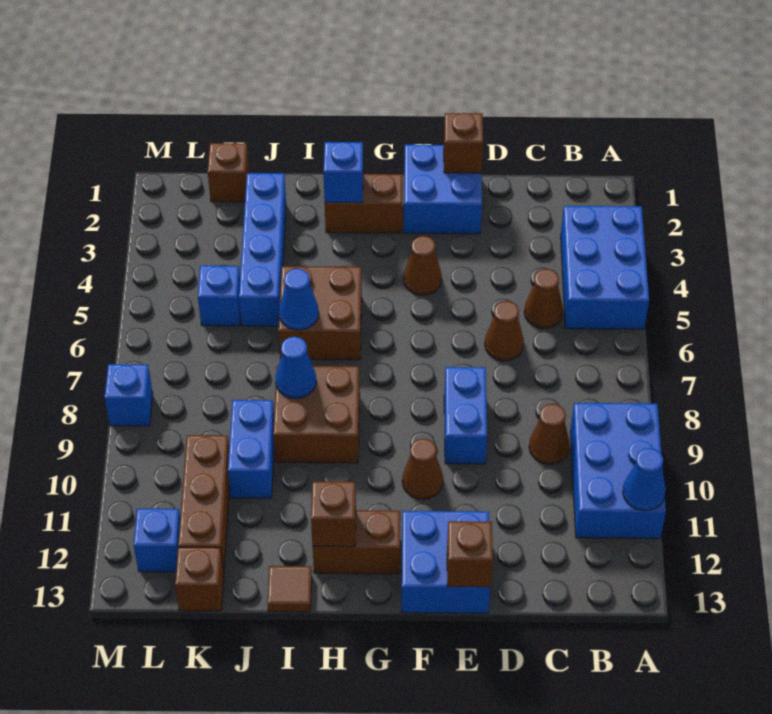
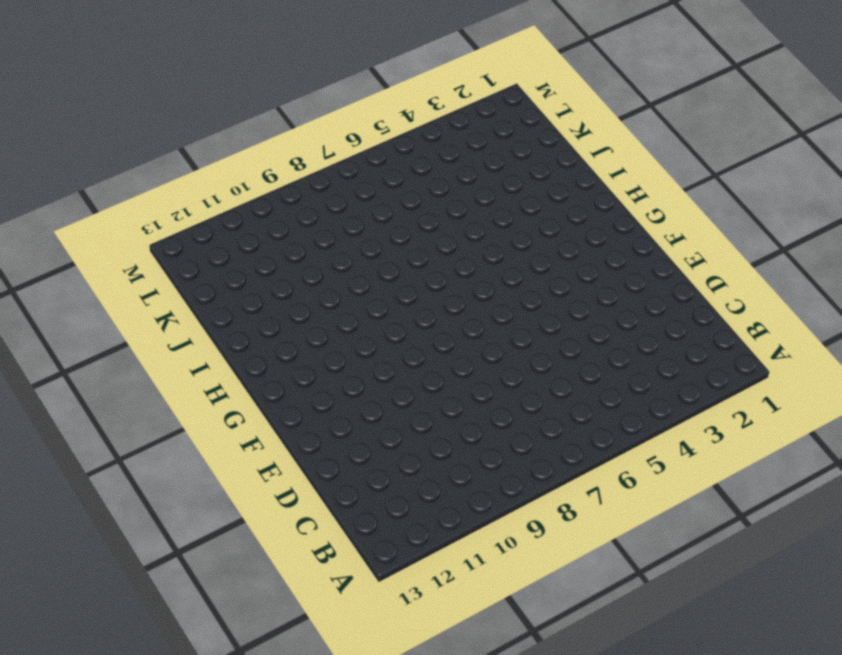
none -> blue 2x3 brick [561,206,649,329]
none -> blue 2x3 brick [570,403,666,538]
none -> brown 1x1 cone [524,269,563,328]
none -> brown 1x1 cone [529,404,570,464]

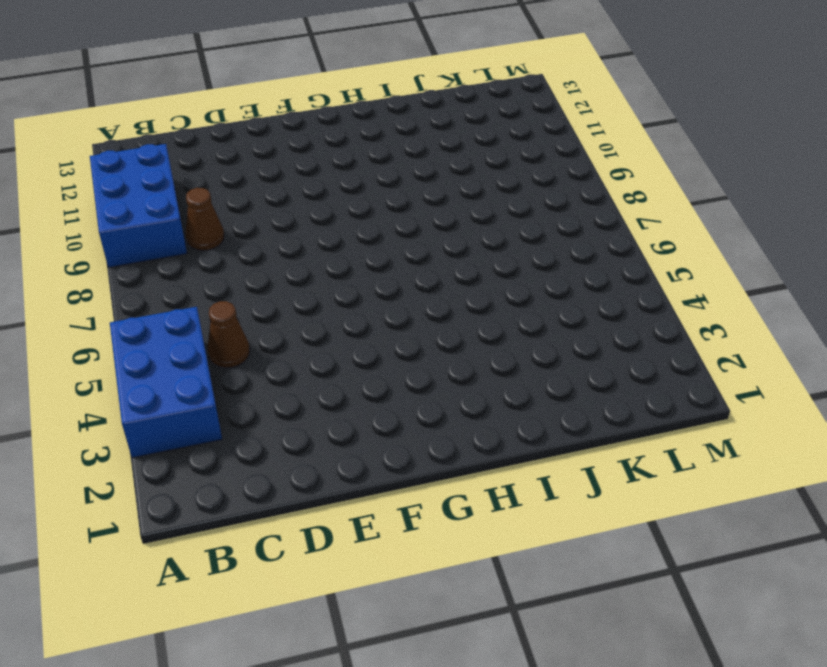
none -> brown 1x1 cone [485,301,524,361]
none -> blue 2x2 brick [404,145,482,234]
none -> blue 1x2 brick [444,367,487,464]
none -> blue 2x2 brick [402,511,490,613]

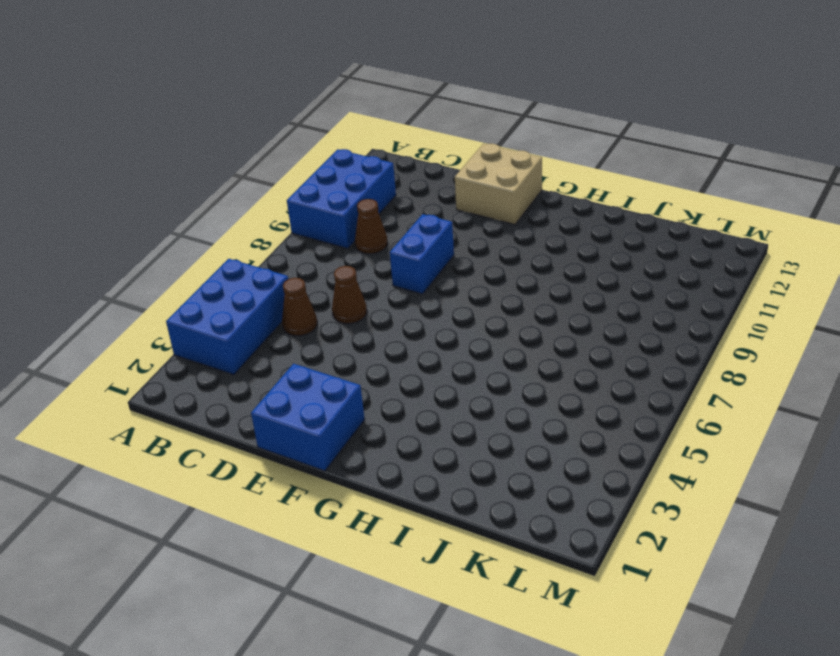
tan 2x2 brick [455,144,542,225] -> blue 2x2 brick [402,511,490,613]
none -> brown 1x1 cone [404,236,442,295]
none -> brown 1x1 cone [402,439,443,499]
none -> brown 1x2 brick [325,174,403,233]
none -> brown 1x2 brick [313,510,400,574]

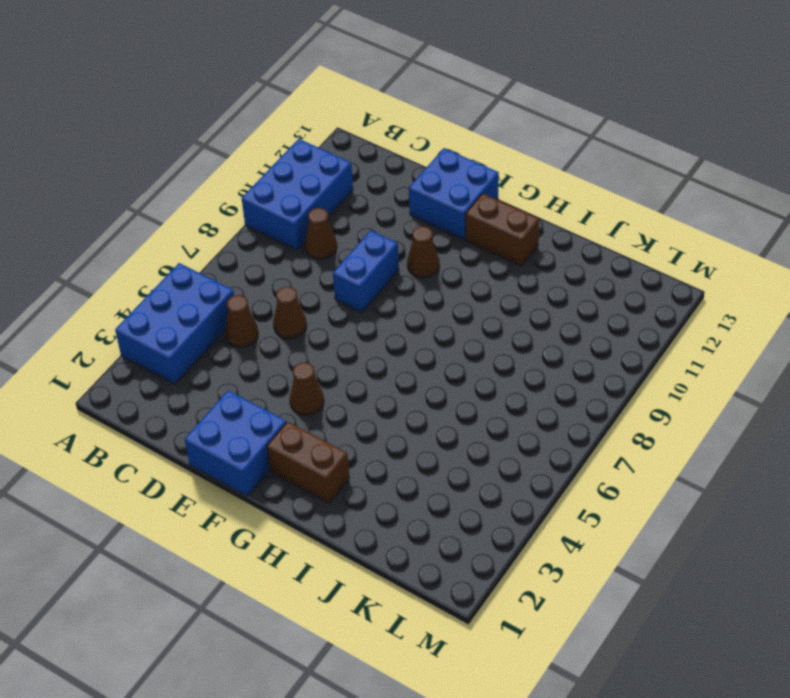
none -> brown 2x2 brick [278,266,362,360]
none -> brown 2x2 brick [273,366,360,463]
none -> brown 1x1 tile [267,566,312,612]
none -> blue 1x4 brick [239,173,286,326]

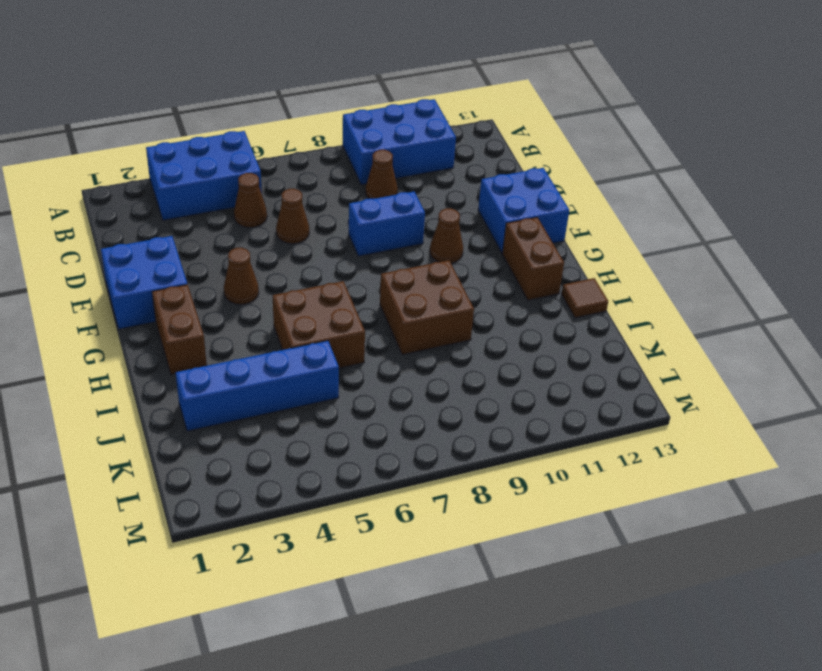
none -> blue 1x2 brick [228,400,274,498]
none -> brown 1x1 brick [208,143,249,202]
none -> blue 1x1 brick [198,266,240,326]
none -> brown 1x3 brick [178,435,230,570]

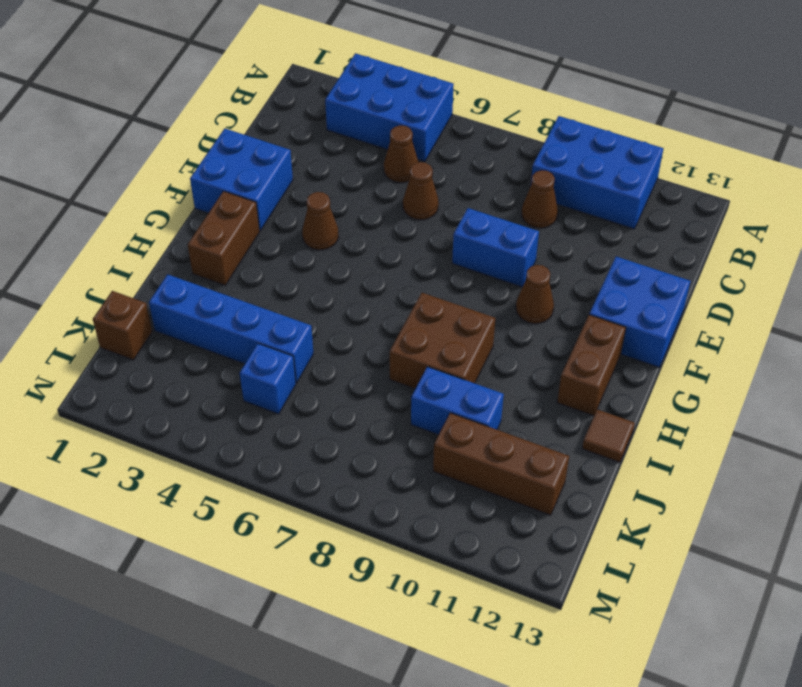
none -> brown 2x2 brick [278,266,362,360]
none -> brown 1x1 brick [175,547,224,611]
none -> blue 1x1 brick [133,509,180,572]
none -> blue 1x1 brick [105,364,153,426]

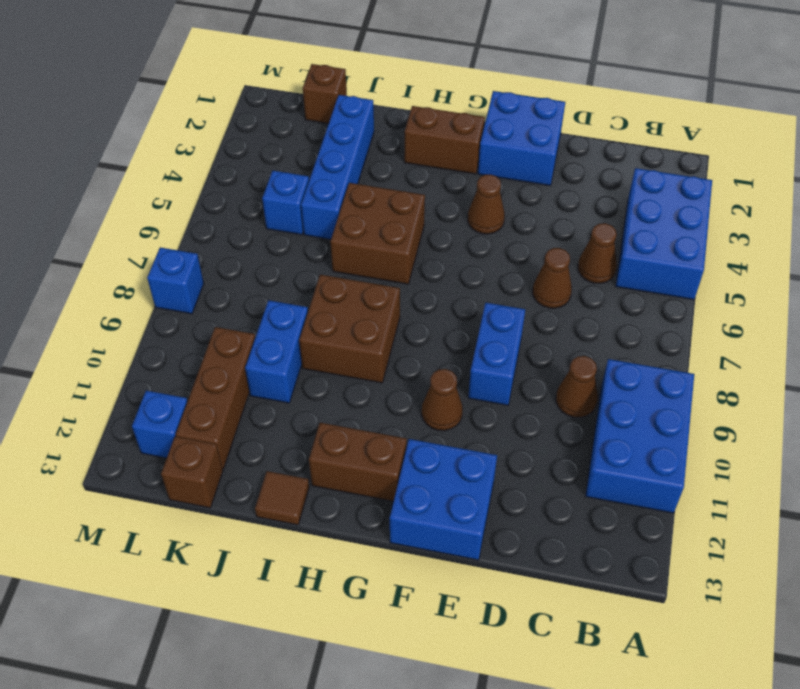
none -> blue 1x1 cone [623,448,666,511]
none -> brown 1x1 brick [444,113,483,173]
none -> brown 1x1 brick [447,521,493,587]
none -> blue 1x1 brick [323,142,363,203]

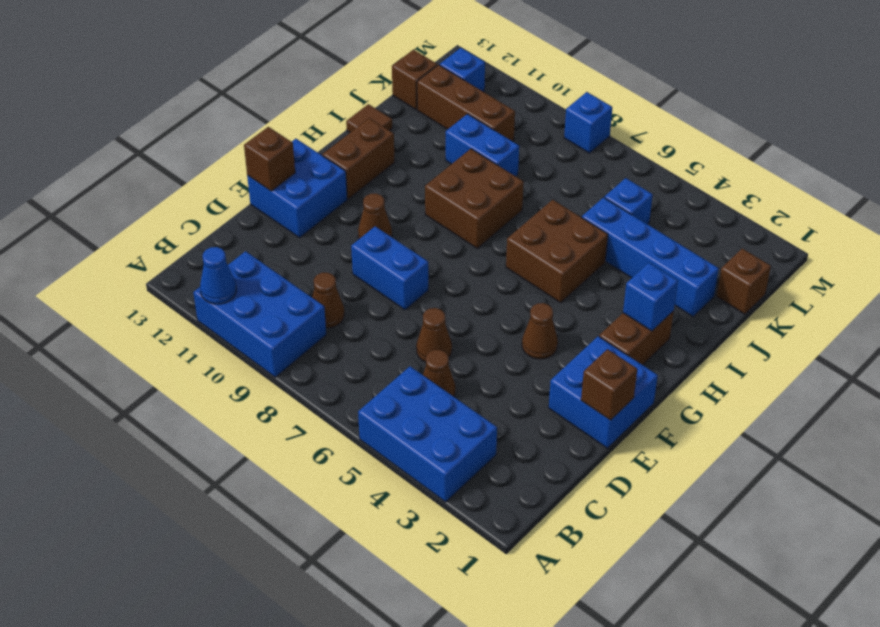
none -> brown 1x1 brick [311,482,356,547]
none -> blue 1x1 cone [279,269,319,330]
none -> blue 1x1 cone [276,337,316,399]

